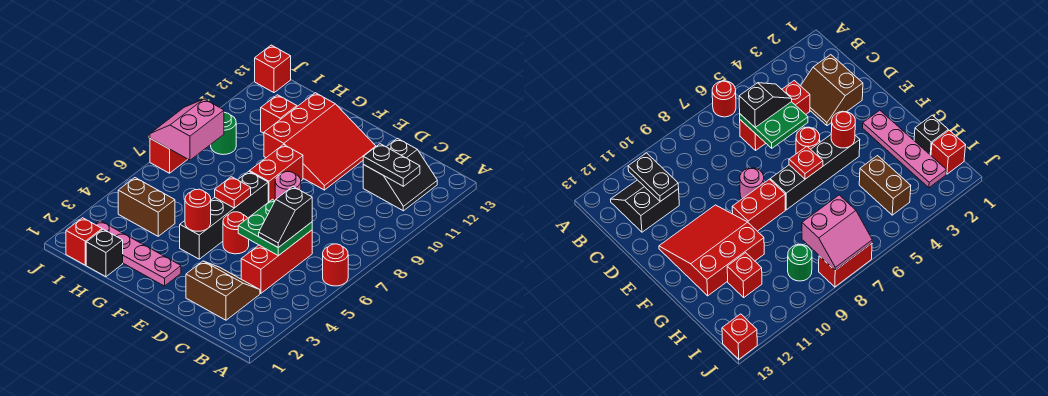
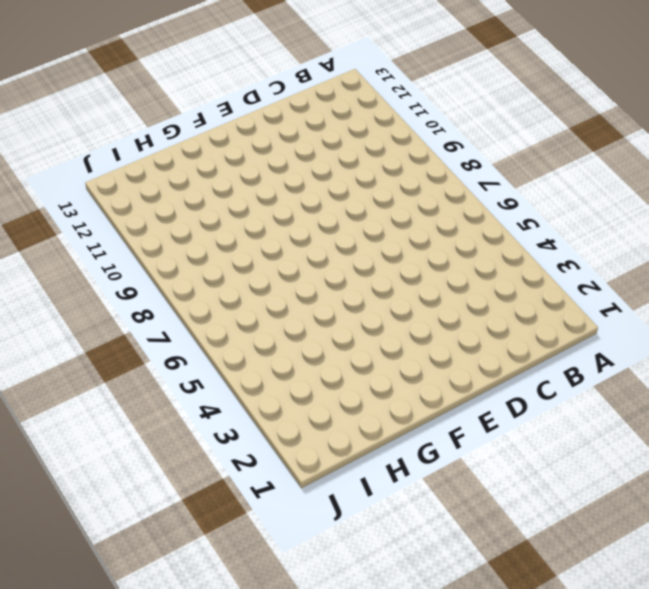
none -> red 1x1 round brick [323,244,348,286]
none -> black 2x2 slope [363,139,437,211]
none -> brown 2x2 slope [186,261,260,320]

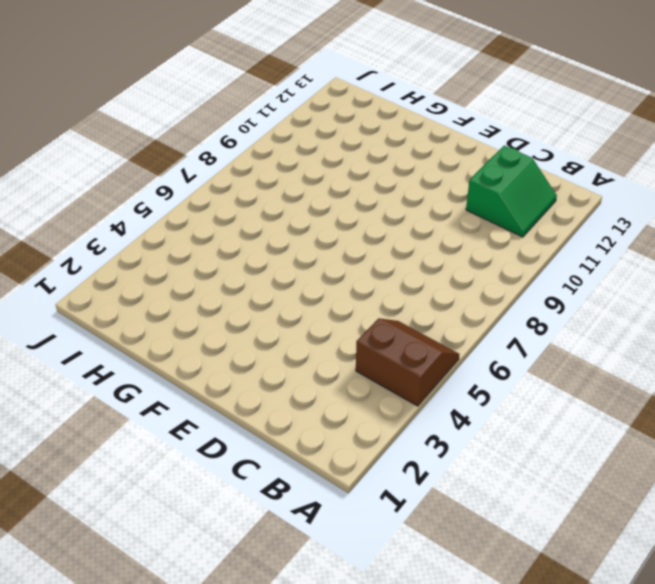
brown 2x2 slope [356,318,460,406] -> brown 2x2 slope moved to [186,261,260,320]
green 2x2 slope [466,146,557,237] -> black 2x2 slope [363,139,437,211]
none -> red 1x1 round brick [323,244,348,286]
none -> red 1x3 brick [241,230,312,293]
none -> red 1x1 round brick [223,212,249,254]

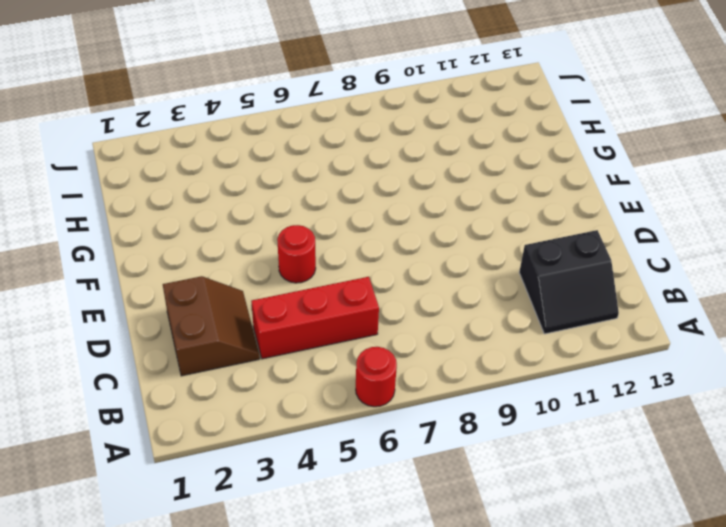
none -> pink 1x1 round brick [275,172,301,200]
none -> red 3x3 slope [264,93,376,190]
none -> pink 1x4 plate [95,221,181,286]

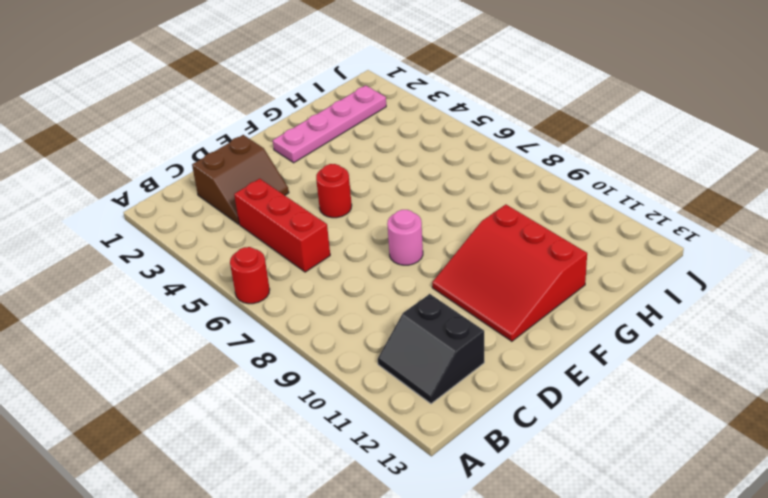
none -> black 1x4 brick [180,171,268,259]
none -> red 1x2 brick [250,145,303,202]
none -> black 1x1 brick [86,229,123,277]

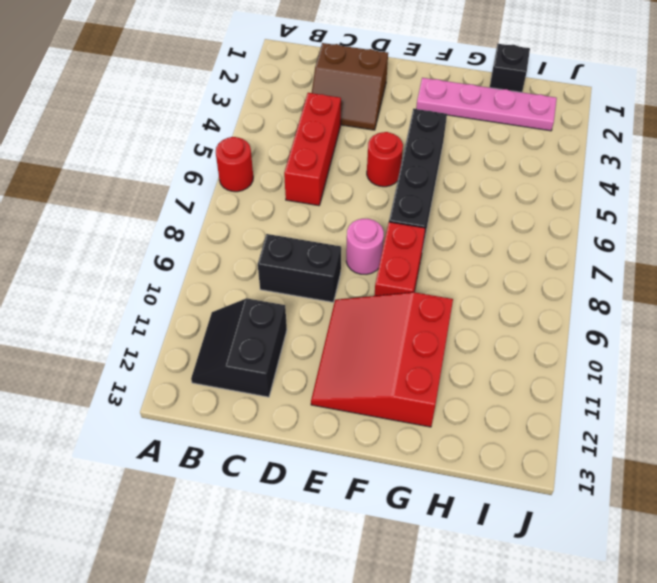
black 1x2 brick [258,234,341,302] -> none
none -> brown 1x2 brick [118,178,175,236]
none -> red 1x1 brick [261,95,297,133]
none -> red 1x1 brick [66,218,102,265]

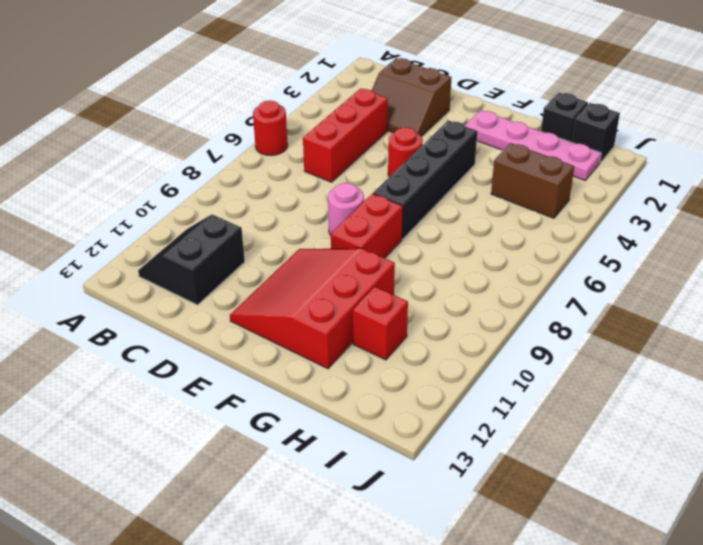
black 1x1 brick [572,103,620,163] -> red 1x1 brick [66,218,102,265]
none -> green 1x1 round brick [211,112,236,155]
none -> red 1x2 brick [150,139,188,173]
none -> red 1x1 brick [255,45,291,93]

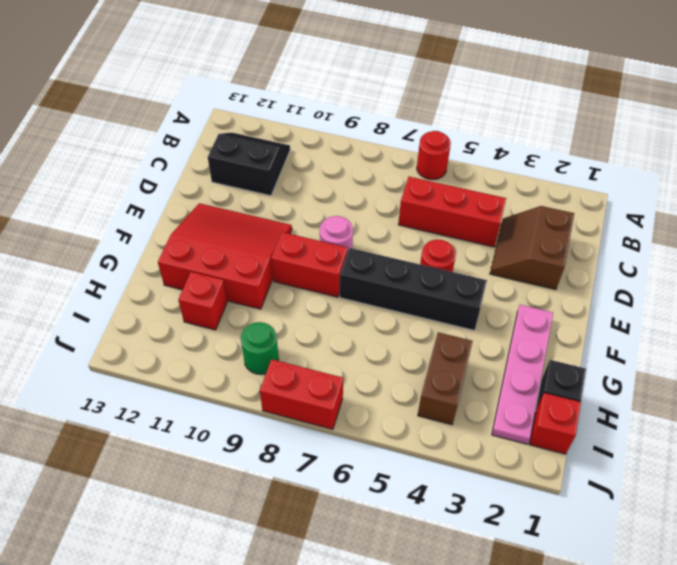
none -> red 1x1 brick [255,45,291,93]
none -> black 1x2 plate [363,144,420,186]
none -> green 2x2 plate [238,199,312,256]

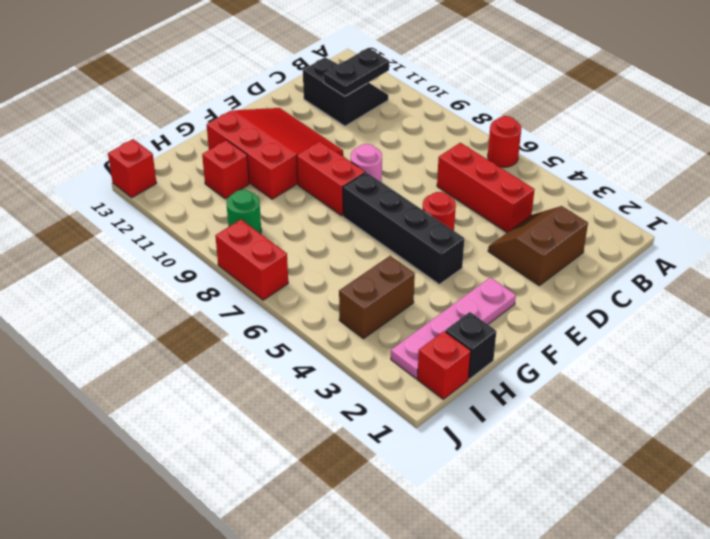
none -> green 2x2 plate [238,199,312,256]
none -> red 1x1 round brick [185,189,211,231]
none -> red 1x1 plate [215,177,251,208]

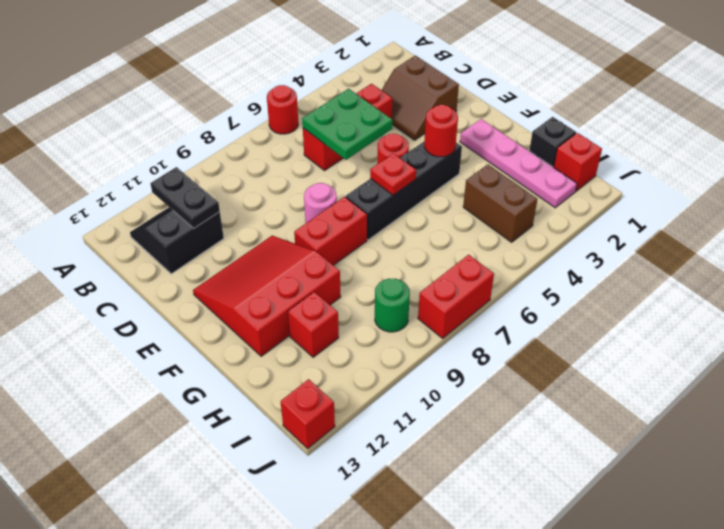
none -> pink 2x2 slope [150,99,224,160]
none -> black 1x2 slope [259,187,312,248]

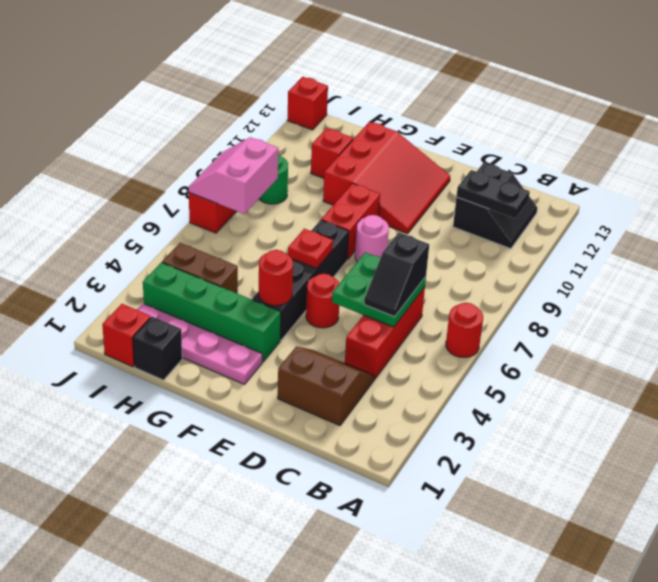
green 1x4 brick [143,262,281,362] -> none

